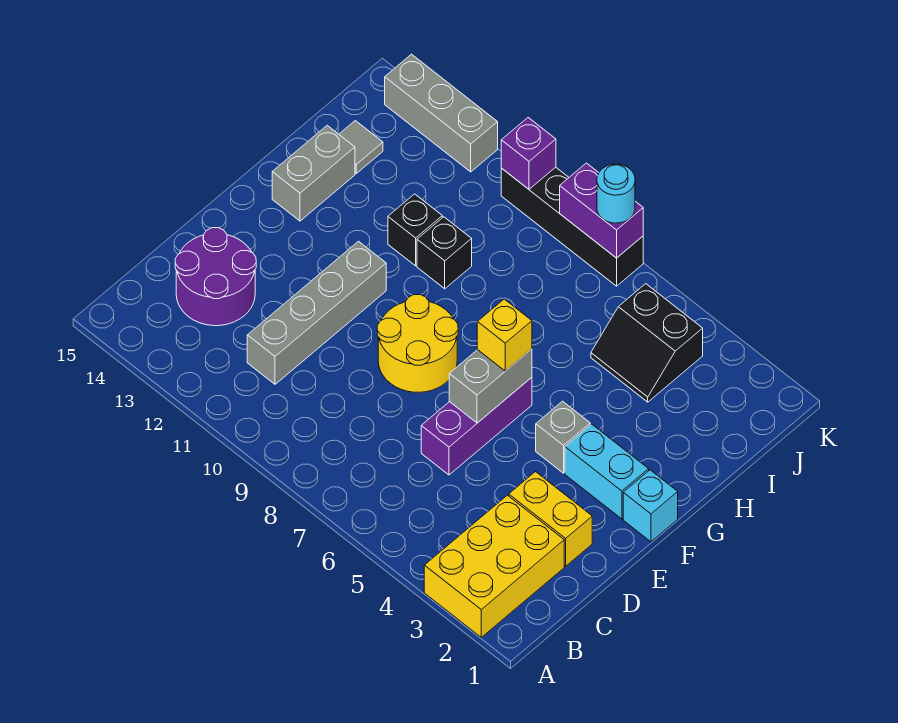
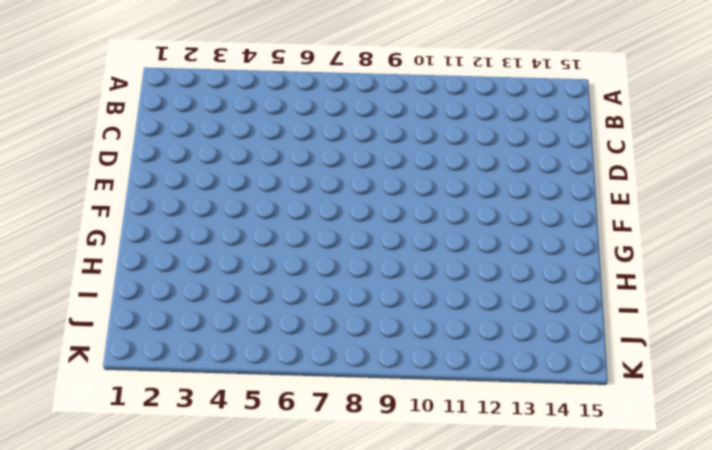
none -> yellow 2x3 brick [424,495,564,637]
none -> grey 1x4 brick [247,241,386,384]
none -> purple 2x2 round brick [175,228,256,326]

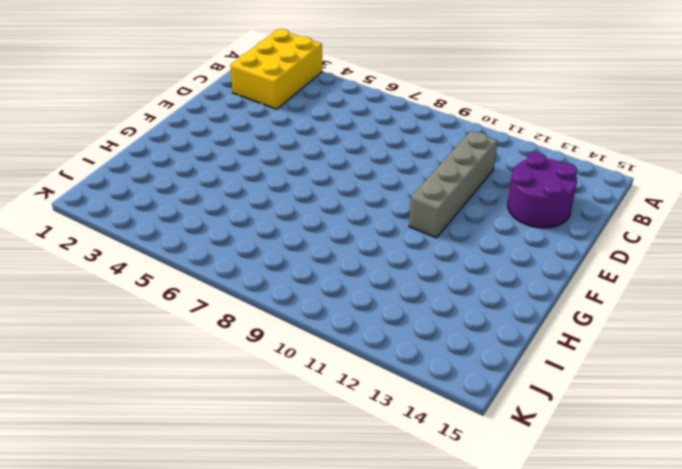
none -> yellow 1x2 brick [509,472,592,566]
none -> purple 1x3 brick [421,377,532,475]
none -> yellow 2x2 round brick [377,295,458,392]

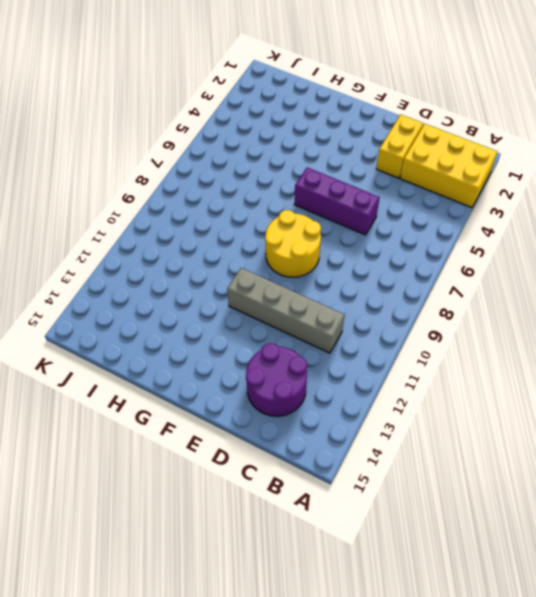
none -> cyan 1x1 brick [623,470,678,542]
none -> cyan 1x2 brick [565,424,649,519]
none -> grey 1x1 brick [536,401,590,473]

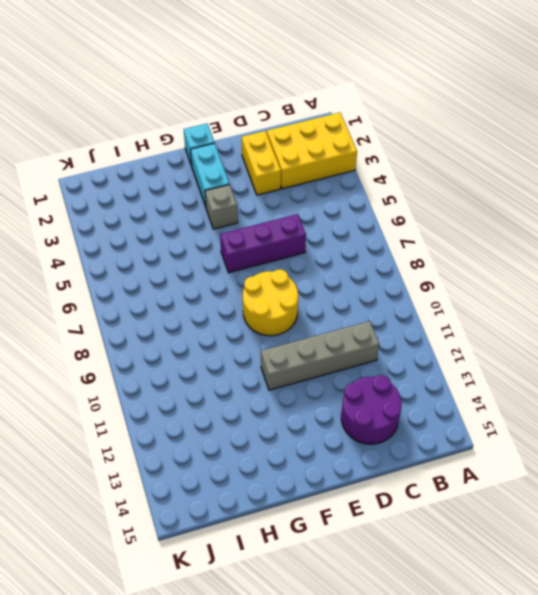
none -> grey 1x2 brick [272,126,355,221]
none -> black 1x1 brick [417,217,472,289]
none -> black 1x1 brick [388,194,442,266]

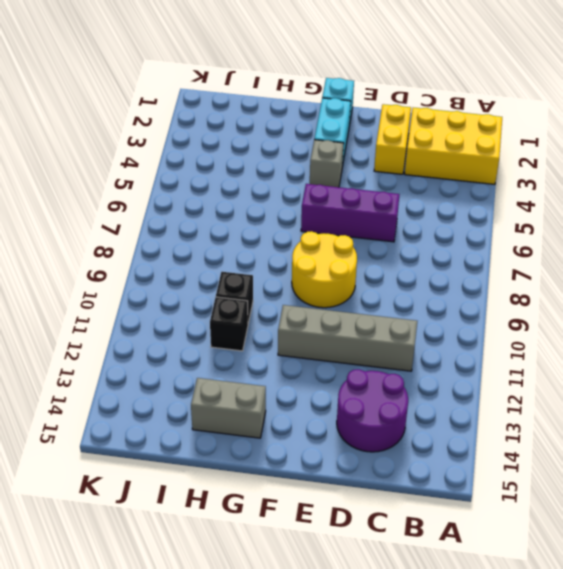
none -> black 2x2 slope [591,284,703,402]
none -> grey 1x1 tile [339,121,383,173]
none -> black 1x4 brick [501,167,643,286]

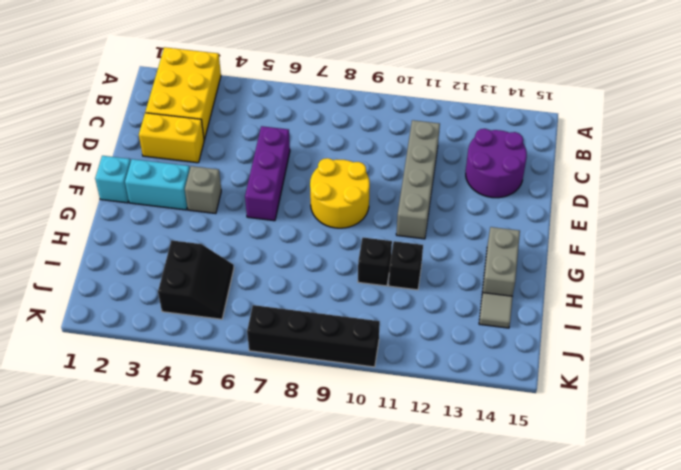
black 2x2 slope [158,240,234,319] -> black 2x2 slope turned to [591,284,703,402]
none -> grey 1x3 brick [385,54,498,172]
none -> grey 1x2 brick [449,349,532,423]
none -> purple 1x2 brick [560,163,643,258]

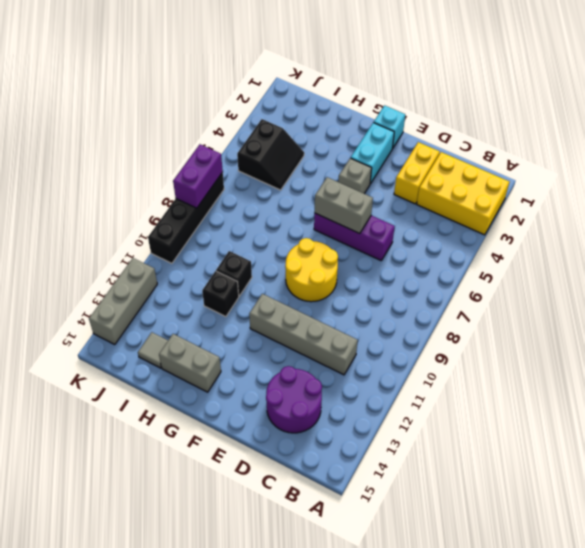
none -> purple 1x1 brick [501,118,556,189]
none -> yellow 1x1 brick [477,299,532,371]
none -> cyan 1x1 round brick [597,164,635,223]

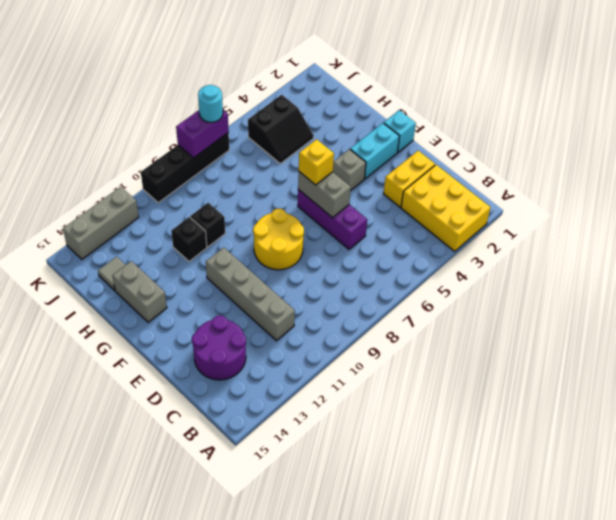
none -> purple 1x1 brick [501,118,556,189]

